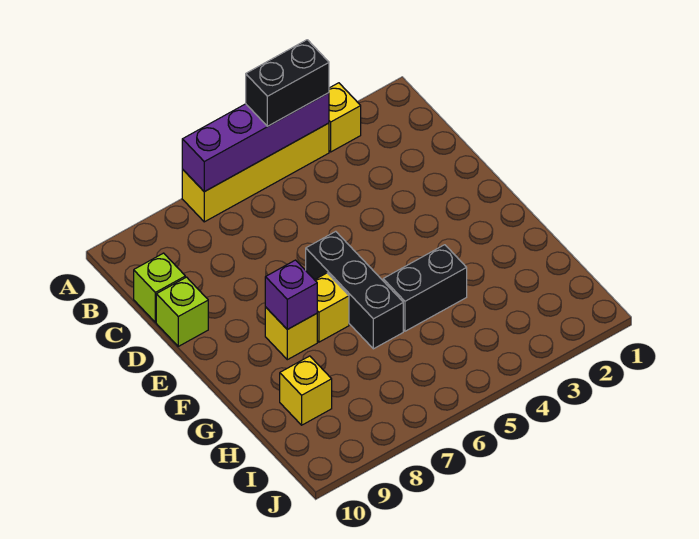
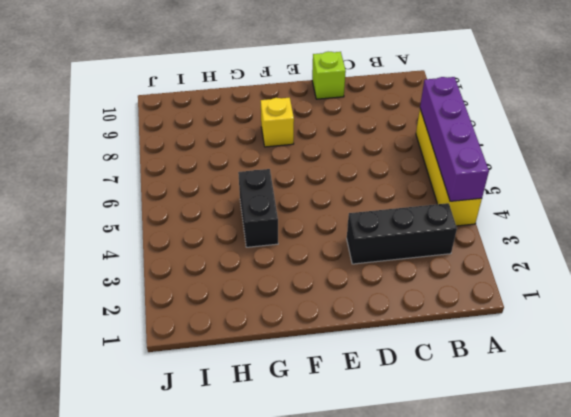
black 1x3 brick [347,203,457,264] -> black 1x3 brick moved to [306,231,403,349]
none -> yellow 1x1 brick [329,83,361,152]
none -> lime 1x1 brick [134,253,185,322]
none -> yellow 1x1 brick [315,273,349,342]

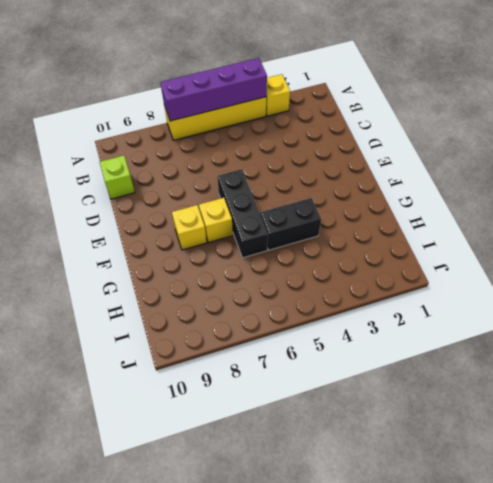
none -> lime 1x1 brick [156,277,208,346]
none -> yellow 1x1 brick [280,356,332,425]
none -> purple 1x1 brick [265,260,317,329]

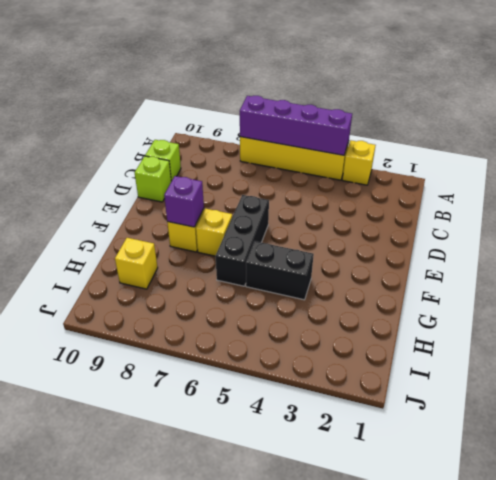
none -> black 1x2 brick [246,40,329,126]

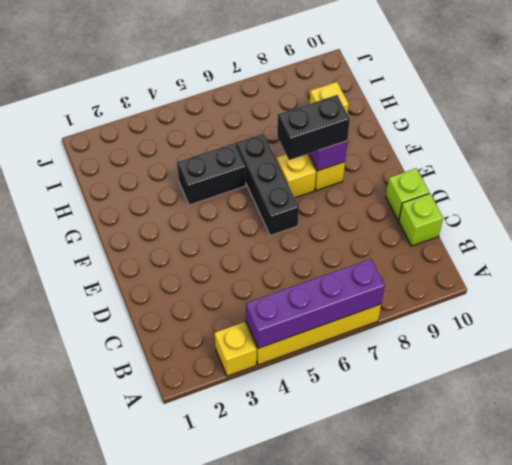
black 1x2 brick [277,95,350,160] -> black 1x2 brick moved to [246,40,329,126]

